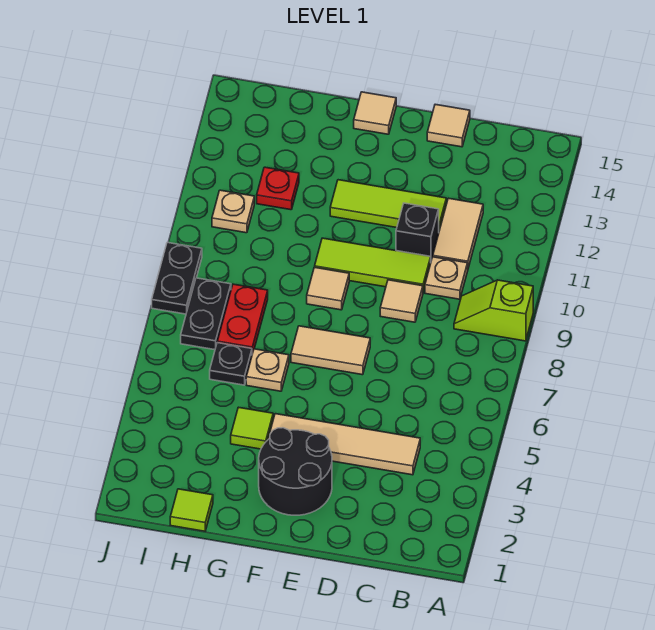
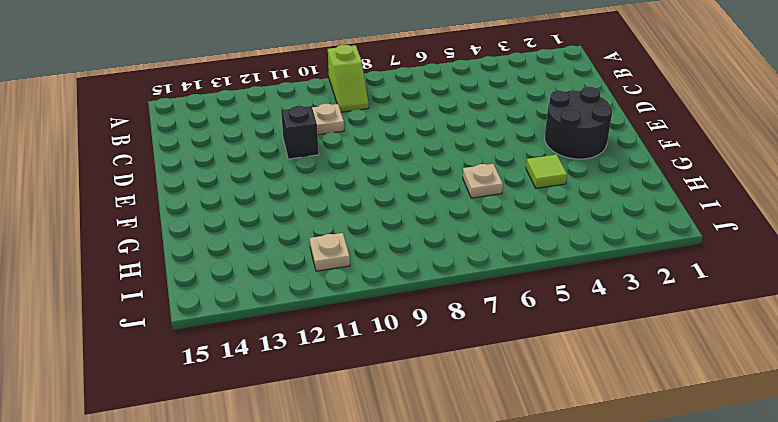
none -> tan 1x4 tile [268,414,420,475]
none -> tan 1x2 tile [433,198,483,268]
none -> tan 1x1 tile [380,280,423,322]

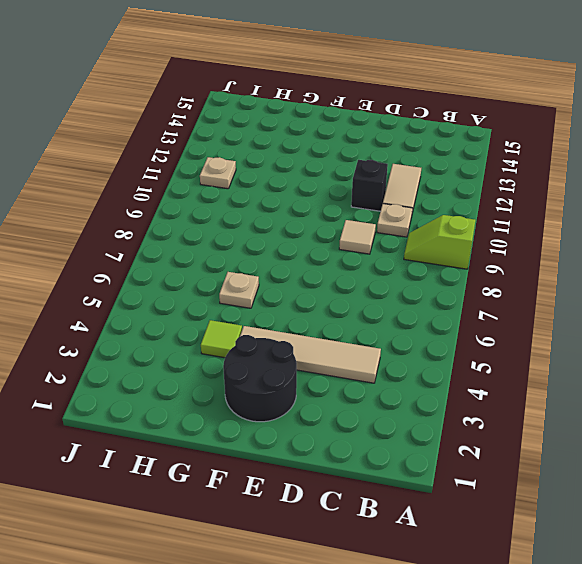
none -> lime 1x3 tile [315,238,431,292]
none -> lime 1x3 tile [330,180,446,231]
none -> tan 1x1 tile [427,104,470,147]

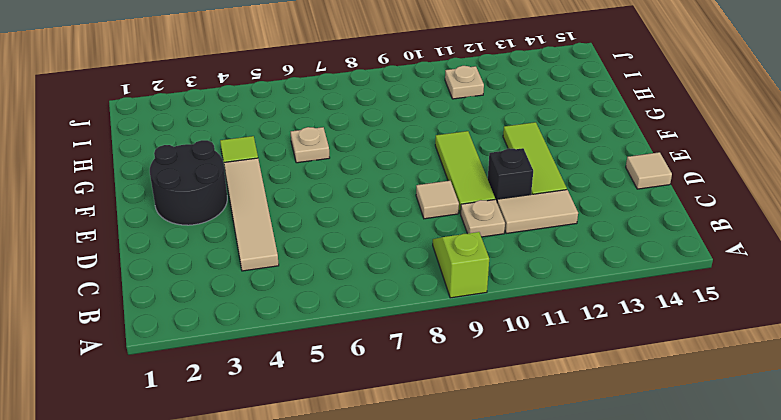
none -> tan 1x2 tile [291,326,370,375]
none -> tan 1x1 tile [307,267,349,310]
none -> tan 1x1 tile [354,92,396,134]

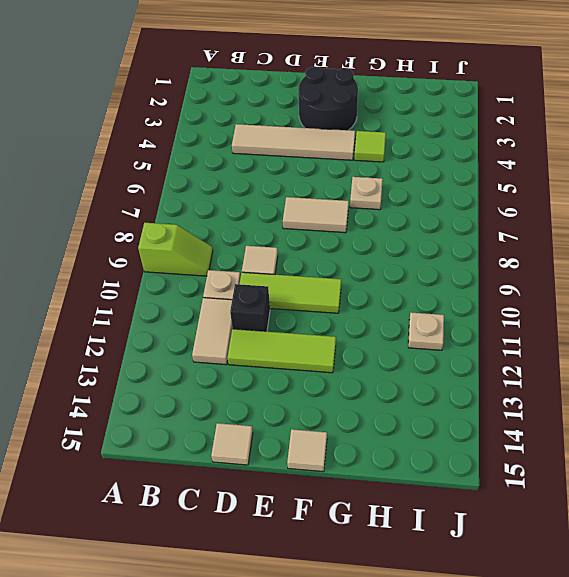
none -> tan 1x1 tile [307,267,349,310]
none -> lime 1x1 tile [170,489,213,531]
none -> black 1x1 plate [210,343,252,385]

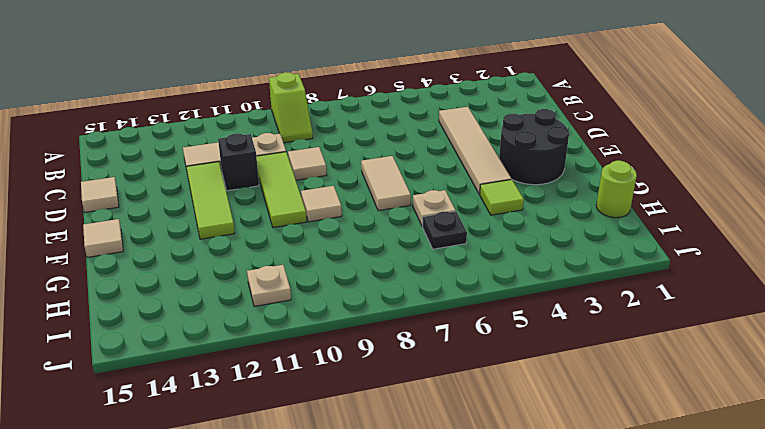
lime 1x1 round brick [596,161,637,218] -> lime 1x1 tile [170,489,213,531]
none -> red 1x2 plate [217,284,268,354]
none -> red 1x1 plate [257,167,299,210]
none -> black 1x2 plate [181,278,231,350]

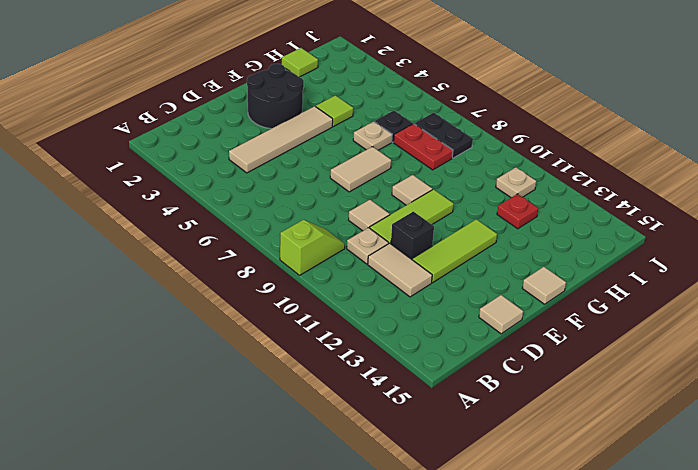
none -> black 1x2 plate [152,243,202,314]

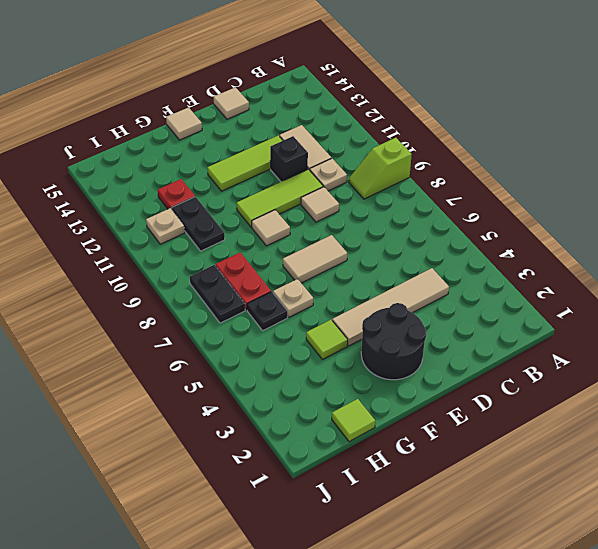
black 1x2 plate [172,197,225,251] -> black 1x2 plate moved to [152,243,202,314]

